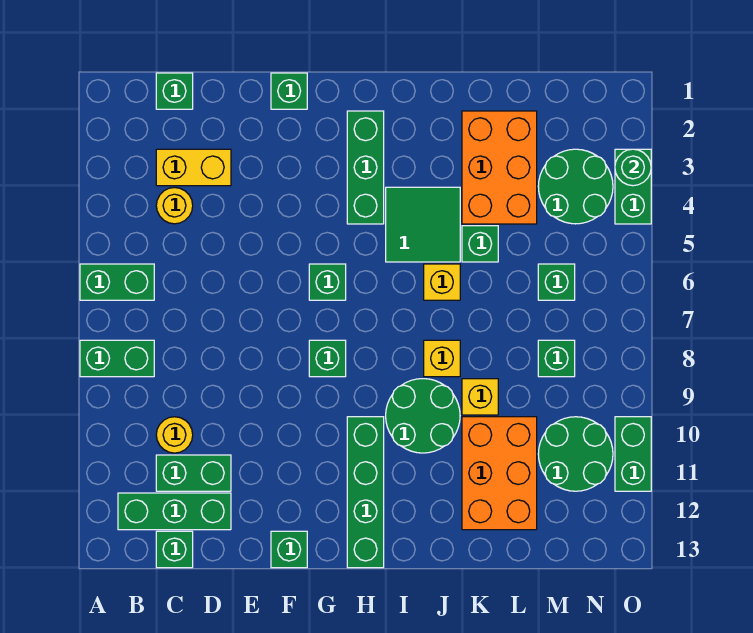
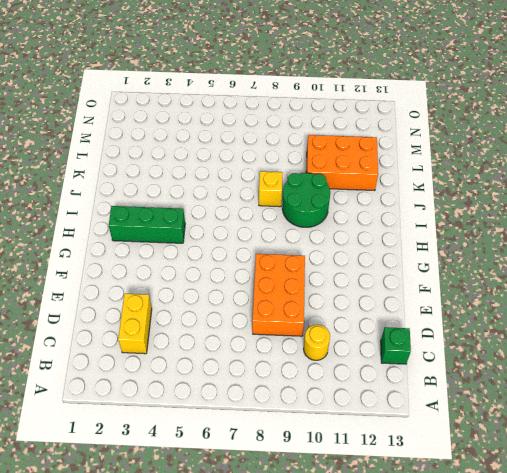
orange 2x3 brick [252,254,305,336] -> orange 2x3 brick turned to [462,111,537,224]
none -> green 1x2 brick [80,264,154,300]
none -> green 1x2 brick [80,340,154,377]
none -> green 1x3 brick [118,493,231,530]
none -> green 1x1 brick [156,73,193,109]

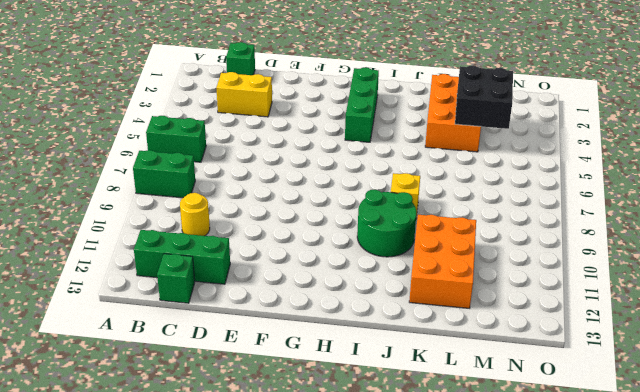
black 2x2 brick [455,66,513,129] -> none
none -> yellow 1x1 round brick [156,188,193,224]
none -> green 1x2 brick [156,455,231,491]
none -> green 1x1 brick [271,73,307,109]
none -> green 1x1 brick [271,531,307,568]

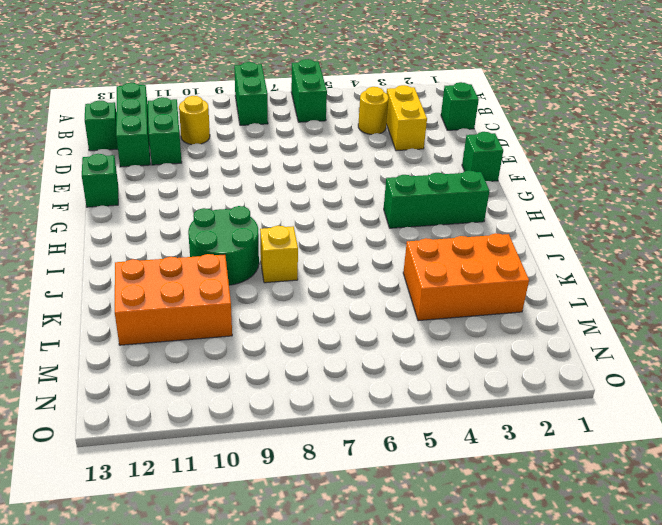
none -> green 1x1 brick [309,264,346,300]
none -> green 1x1 brick [309,340,346,377]
none -> green 1x4 brick [347,417,384,568]
none -> green 2x2 tile [386,187,460,262]

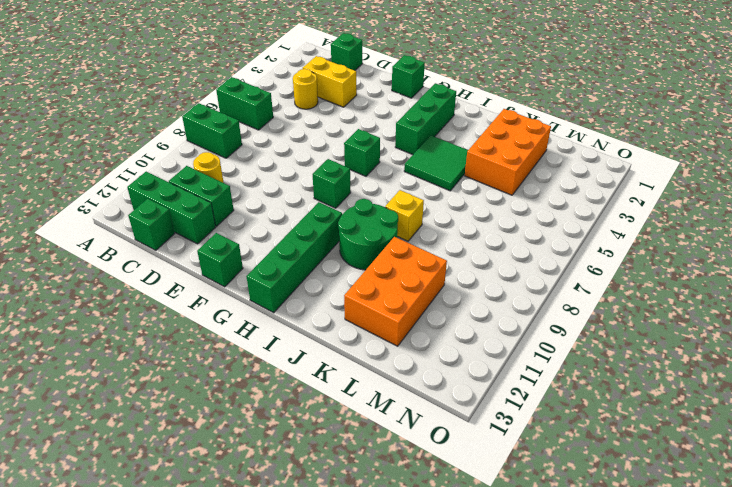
none -> yellow 1x1 brick [424,264,460,300]
none -> green 1x1 brick [462,226,498,262]
none -> yellow 1x1 brick [462,379,498,415]
none -> green 2x2 round brick [538,149,613,224]

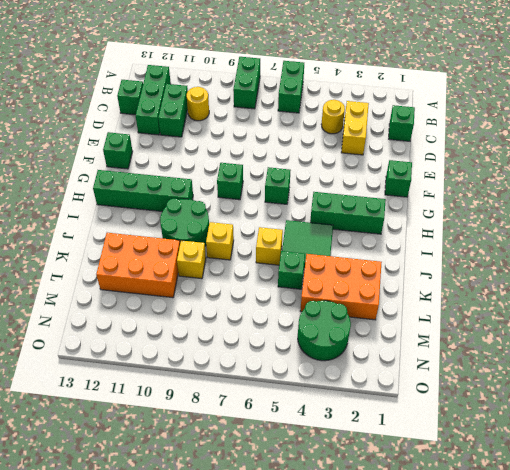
none -> green 1x1 brick [538,264,575,300]
none -> green 1x1 brick [538,340,575,377]
none -> green 2x2 round brick [538,417,613,491]
none -> green 1x2 brick [615,149,651,224]

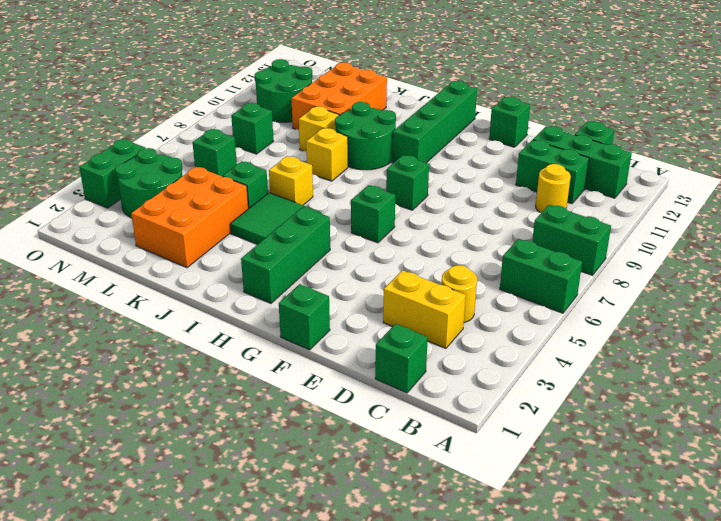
none -> green 1x2 brick [615,417,651,491]
none -> green 1x1 round brick [615,149,651,186]

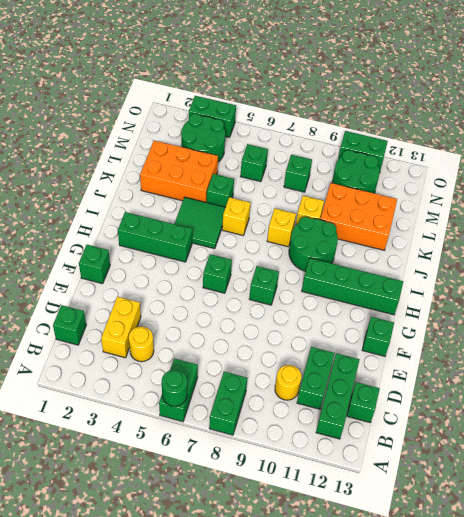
green 1x1 round brick [162,370,187,406] -> green 1x1 round brick moved to [615,149,651,186]

